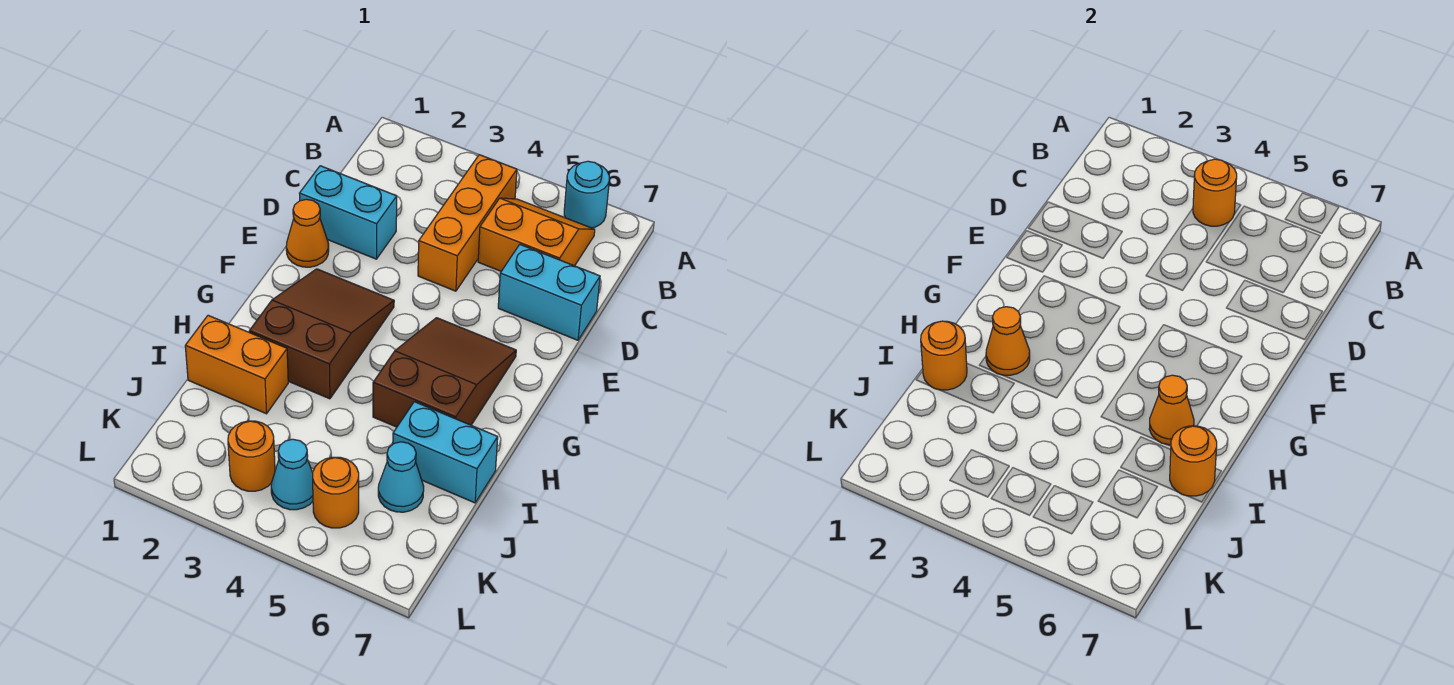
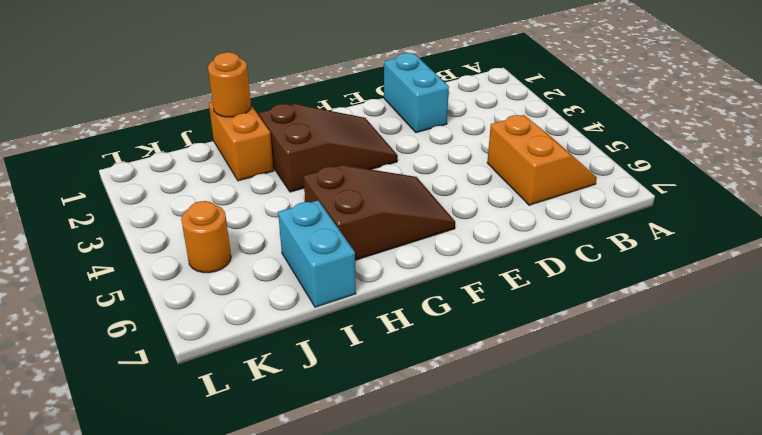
none -> cyan 1x1 round brick [564,161,609,228]
none -> orange 1x3 brick [418,155,517,291]
none -> cyan 1x2 brick [498,245,600,340]

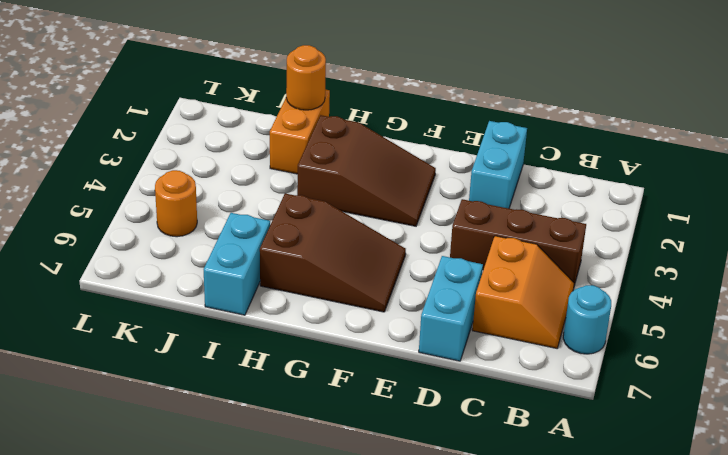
brown 1x3 brick [450,199,586,286] -> orange 1x3 brick [418,155,517,291]
none -> orange 1x1 cone [286,199,329,267]
none -> cyan 1x1 cone [378,442,424,512]
none -> orange 1x1 round brick [228,421,275,491]

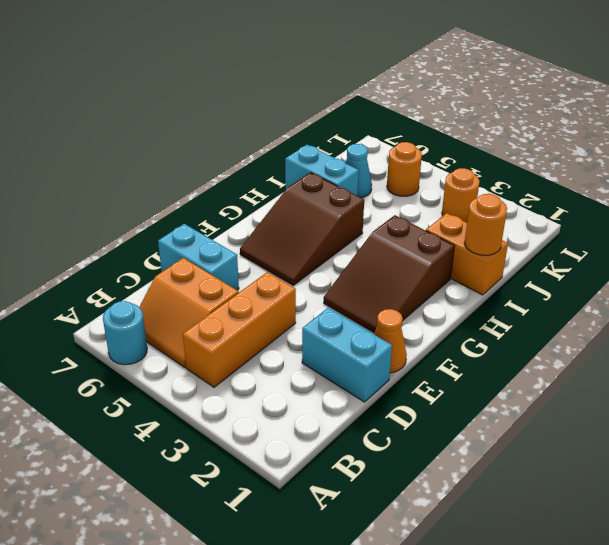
none -> cyan 1x1 cone [271,439,313,510]
none -> orange 1x1 round brick [1193,159,1237,226]
none -> orange 1x1 cone [986,307,1030,375]

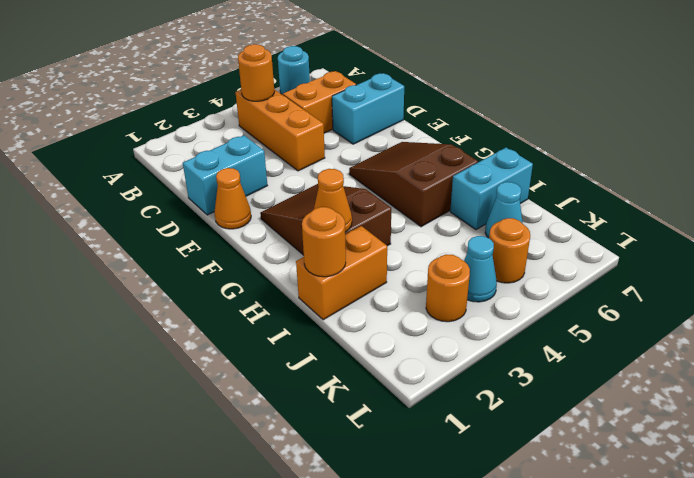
none -> orange 1x1 cone [1149,375,1194,445]
none -> orange 1x1 round brick [1170,426,1217,496]

